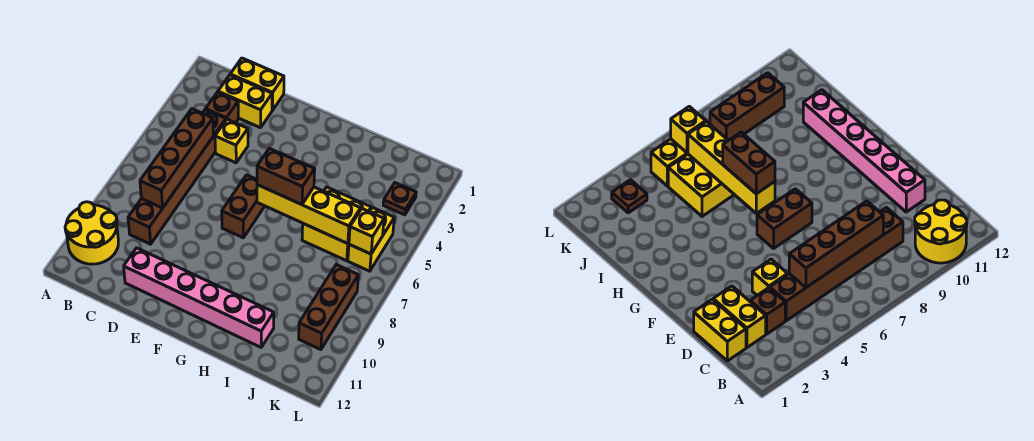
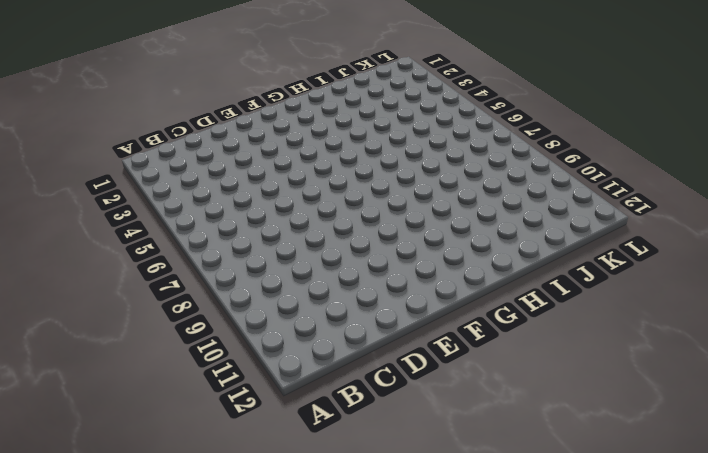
none -> yellow 2x2 round brick [65,202,118,264]
none -> yellow 1x2 brick [230,58,284,110]
none -> yellow 1x2 brick [218,75,272,128]

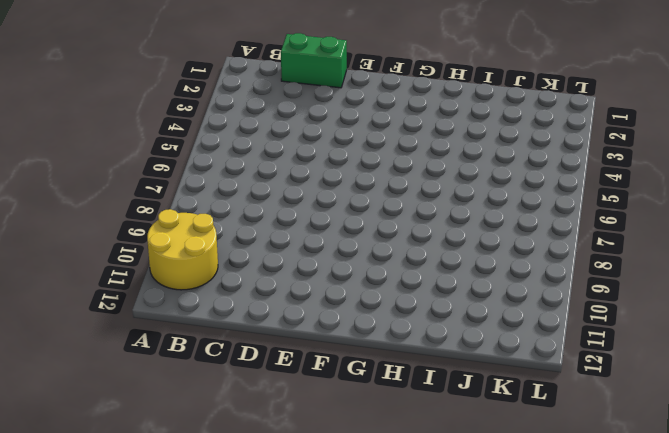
green 1x2 brick [281,33,347,88] -> yellow 1x2 brick [230,58,284,110]
none -> yellow 1x2 brick [218,75,272,128]
none -> brown 1x1 brick [206,92,238,123]
none -> brown 1x6 brick [128,109,226,244]

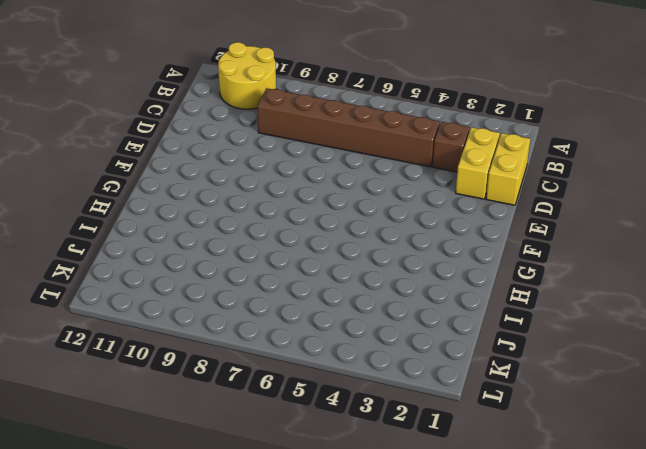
none -> yellow 1x1 brick [215,119,248,163]
none -> pink 1x6 brick [124,248,274,347]
none -> brown 1x2 brick [222,175,265,238]

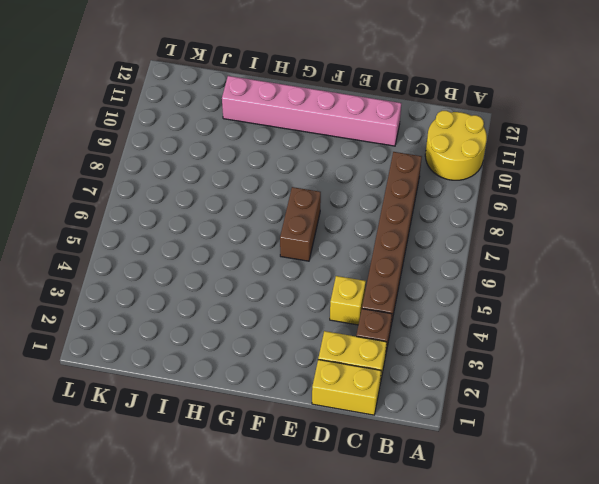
none -> yellow 2x2 brick [302,187,371,261]
none -> brown 1x1 plate [383,183,416,215]
none -> yellow 1x2 brick [348,208,394,271]

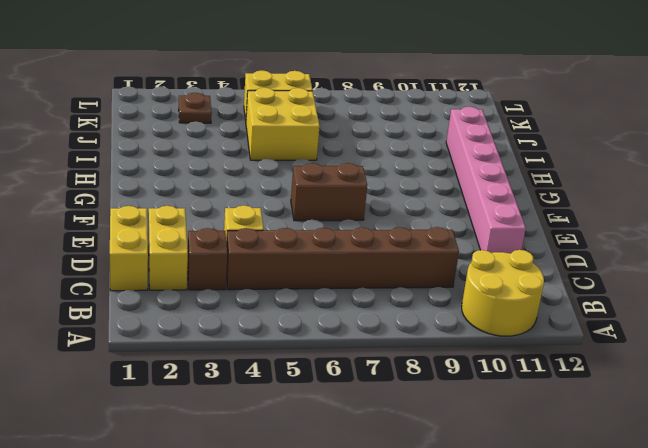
none -> brown 1x3 brick [299,265,358,350]
none -> brown 1x4 brick [140,109,213,208]
none -> yellow 1x4 brick [257,185,361,244]

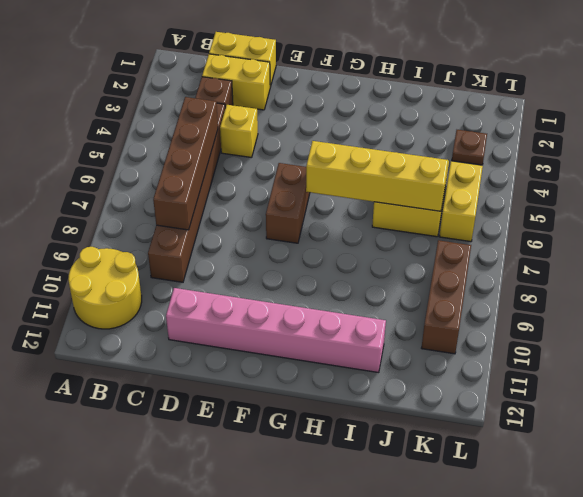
none -> yellow 1x1 brick [349,209,384,254]
none -> brown 1x2 brick [257,148,315,205]

